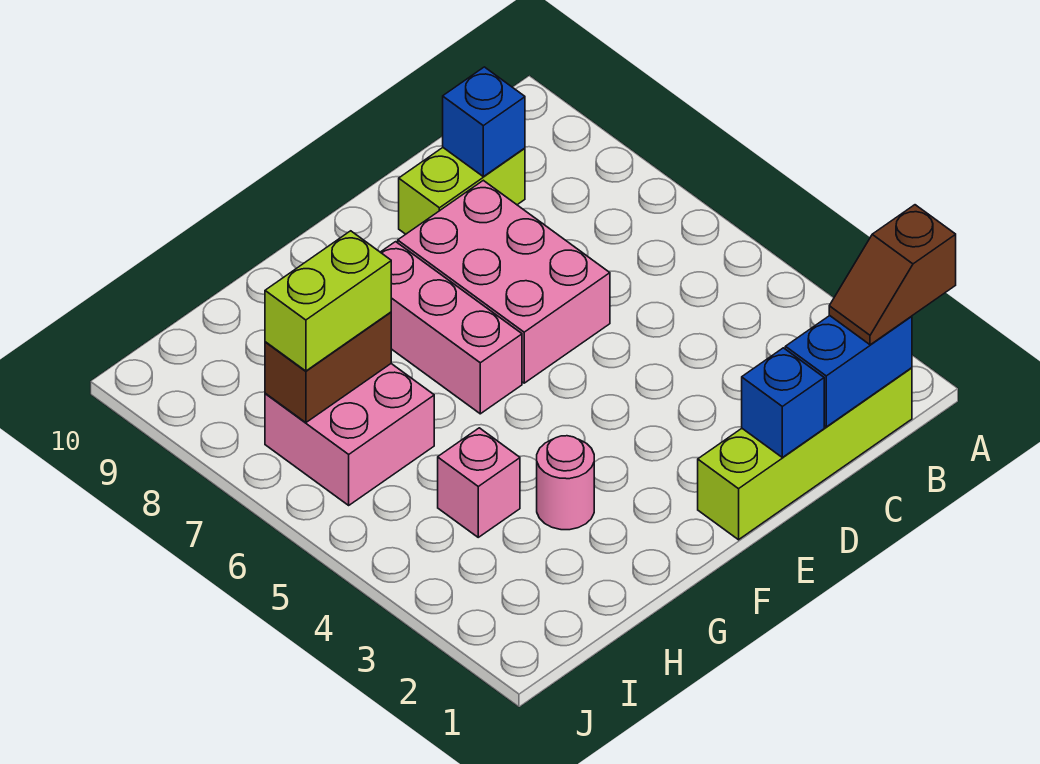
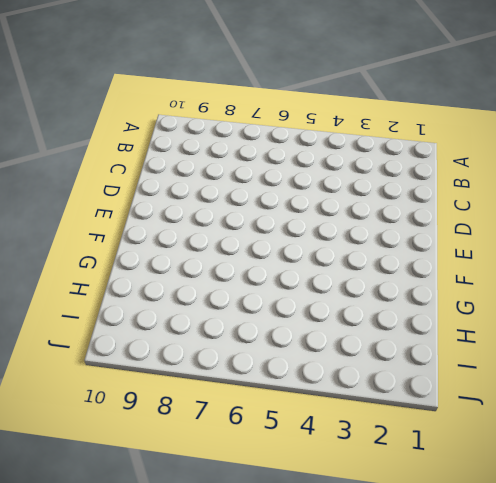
none -> lime 1x4 brick [698,368,912,540]
none -> lime 1x2 brick [399,148,525,234]
none -> pink 2x3 brick [398,180,610,383]

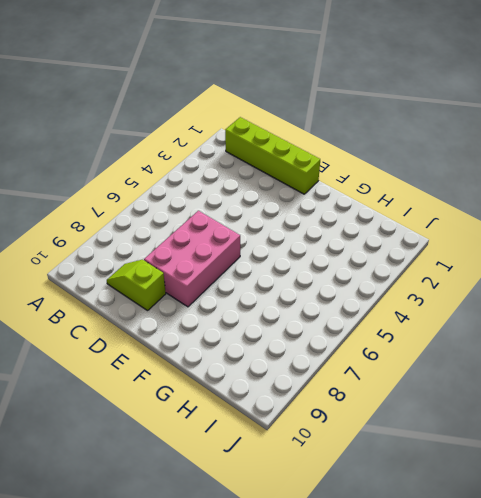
lime 1x2 slope [107,260,166,311] -> lime 1x2 brick [399,148,525,234]
none -> pink 1x3 brick [381,242,522,414]
none -> pink 1x1 round brick [537,436,594,530]
none -> pink 1x1 brick [438,428,520,537]

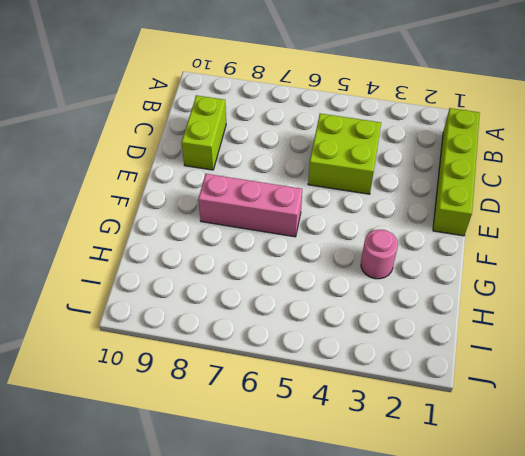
lime 2x2 brick [308,114,381,194] -> none
none -> pink 2x3 brick [398,180,610,383]
none -> pink 1x1 brick [438,428,520,537]
none -> pink 2x2 brick [265,364,434,505]

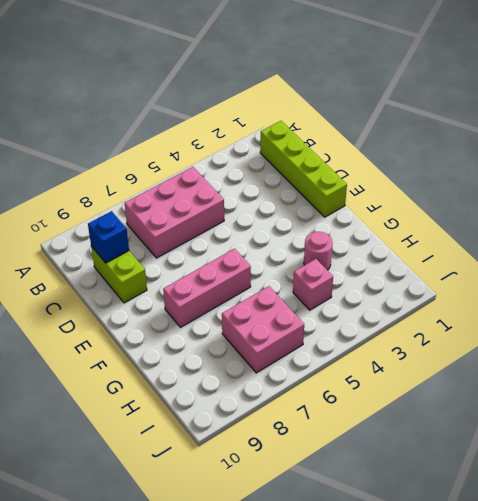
pink 2x3 brick [125,167,224,258] -> pink 2x3 brick moved to [398,180,610,383]
none -> blue 1x2 brick [785,316,912,427]
none -> blue 1x1 brick [742,348,824,457]
none -> brown 1x2 brick [265,312,391,423]

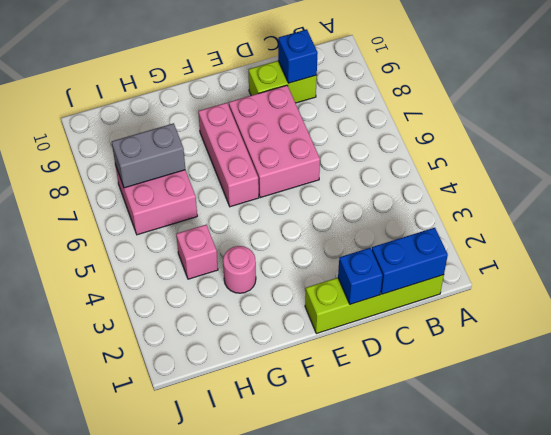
grey 1x2 brick [112,123,185,188] -> brown 1x2 brick [265,312,391,423]
none -> brown 1x2 slope [829,205,956,345]
none -> lime 1x2 brick [265,231,391,371]

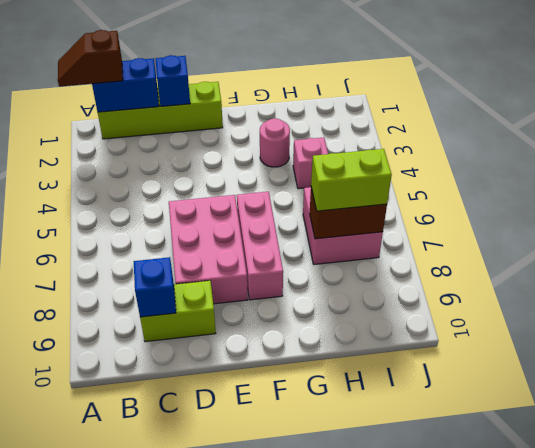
brown 1x2 slope [58,30,123,86] -> brown 1x2 slope turned to [829,205,956,345]

